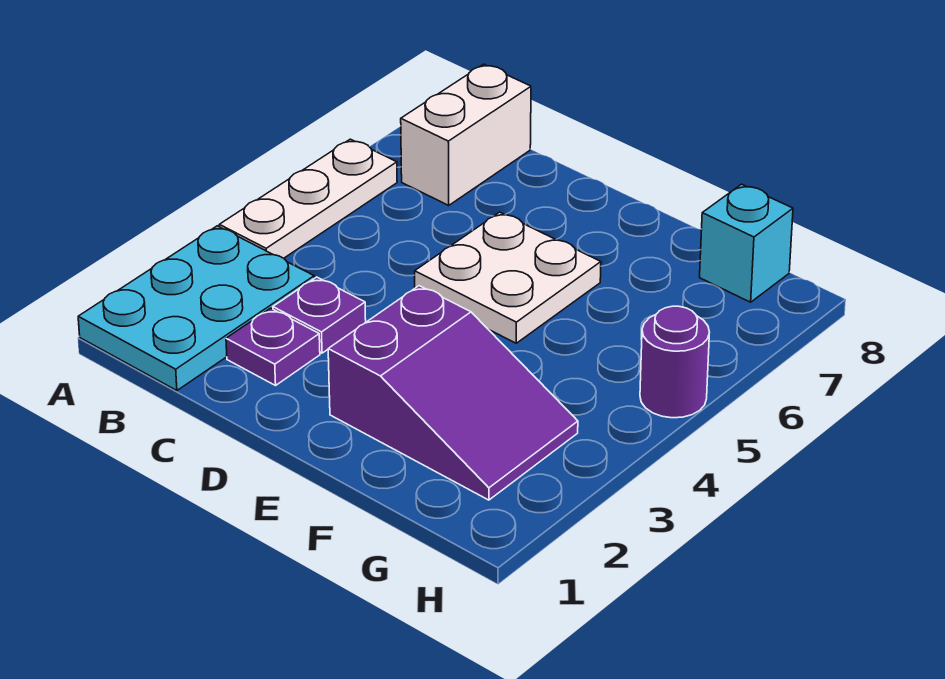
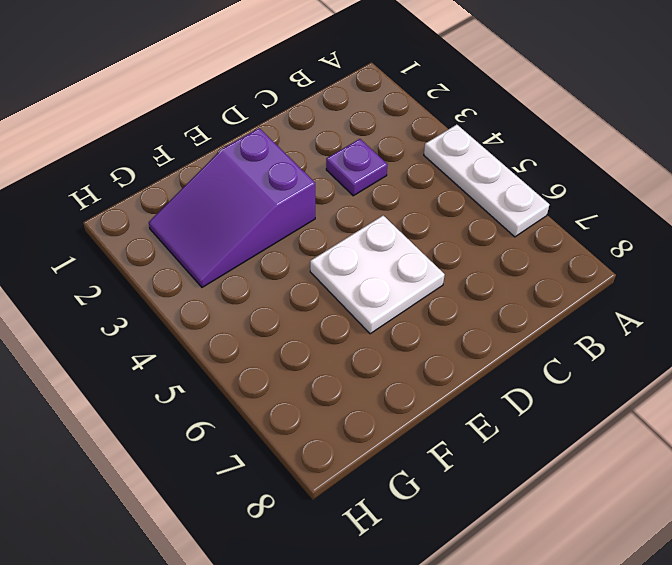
none -> cyan 2x3 plate [78,226,314,391]
none -> white 1x2 brick [401,64,531,205]

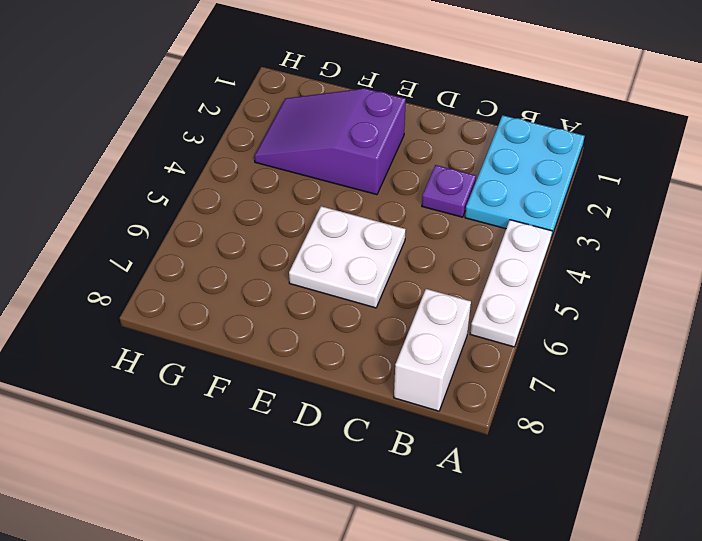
none -> purple 1x1 plate [226,308,320,385]
none -> cyan 1x1 brick [700,184,793,302]

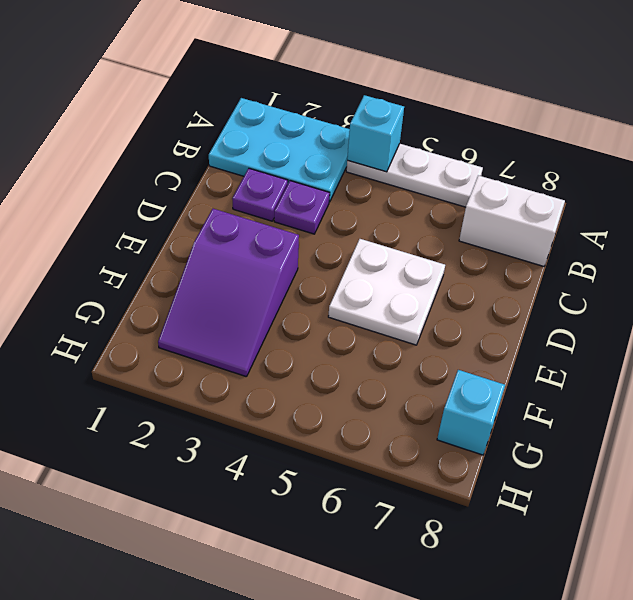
cyan 1x1 brick [347,95,404,172] -> none
none -> purple 1x1 round brick [640,306,710,418]

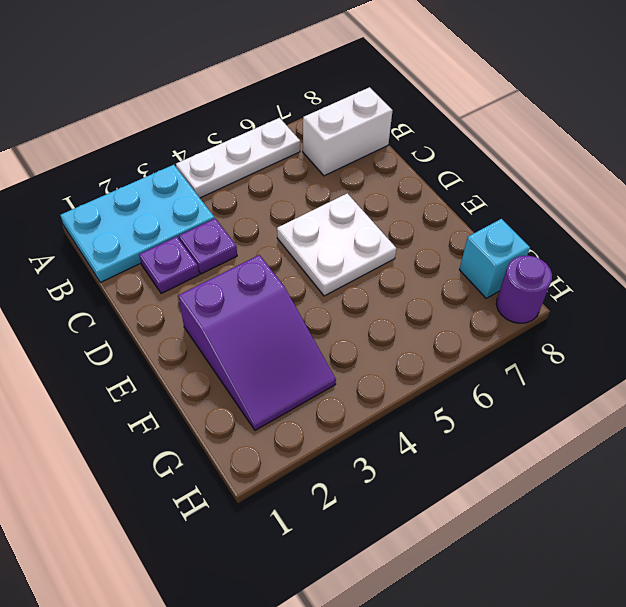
purple 1x1 round brick [496,256,552,323] -> purple 1x1 round brick moved to [640,306,710,418]

